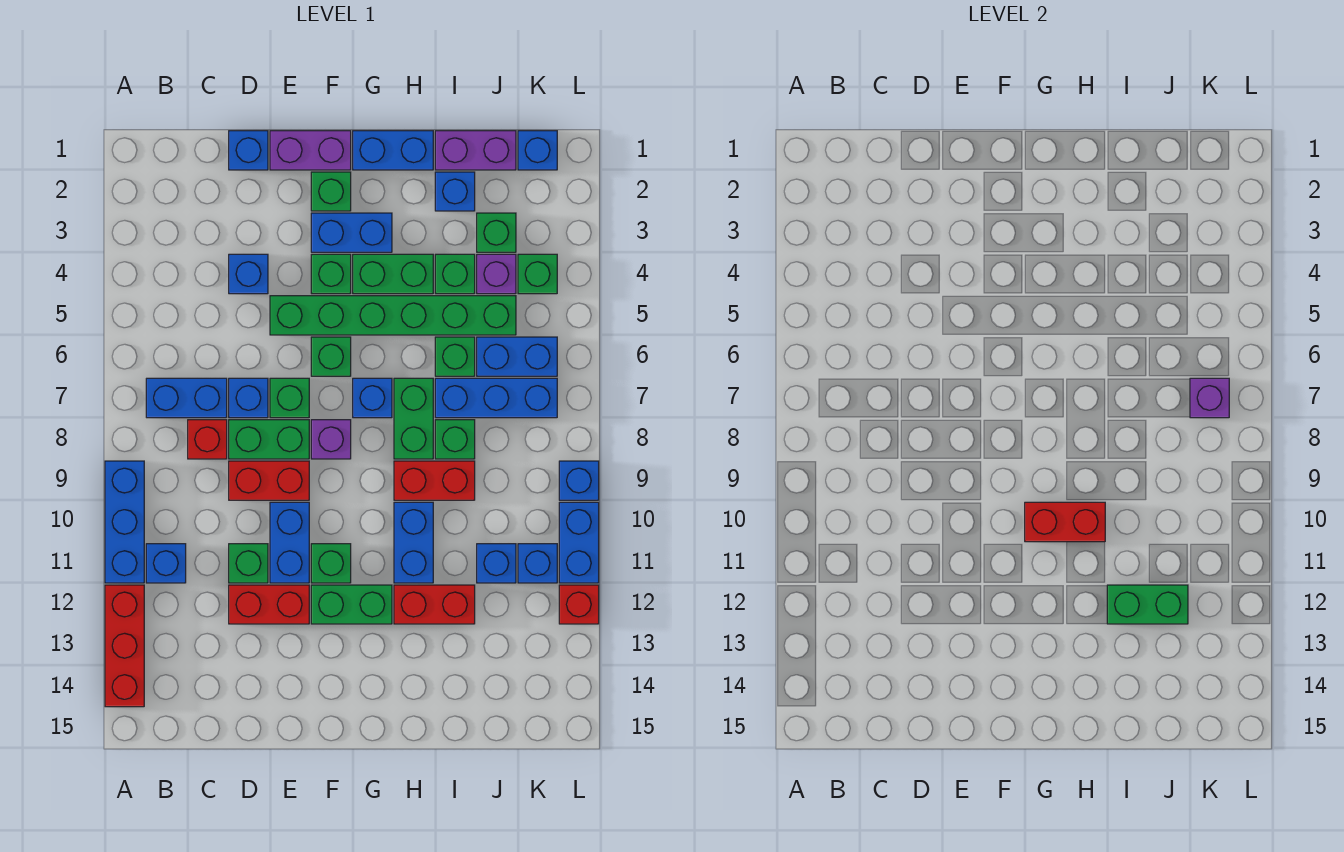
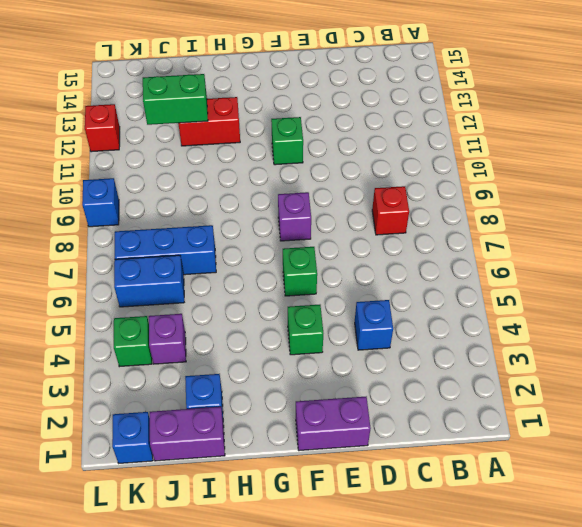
none -> blue 1x3 brick [105,461,144,583]
none -> red 1x3 brick [105,585,144,707]
none -> blue 1x2 brick [146,378,227,418]
none -> blue 1x1 brick [146,544,186,583]

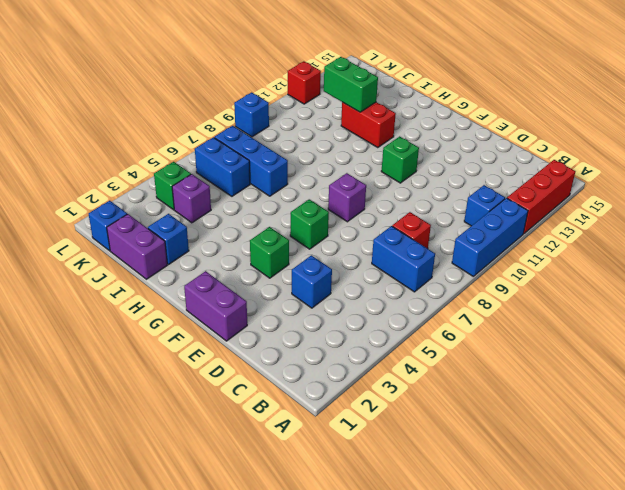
none -> blue 1x1 brick [229,131,268,170]
none -> blue 1x1 brick [229,378,268,418]
none -> green 1x2 brick [229,420,309,459]
none -> red 1x2 brick [229,461,309,500]

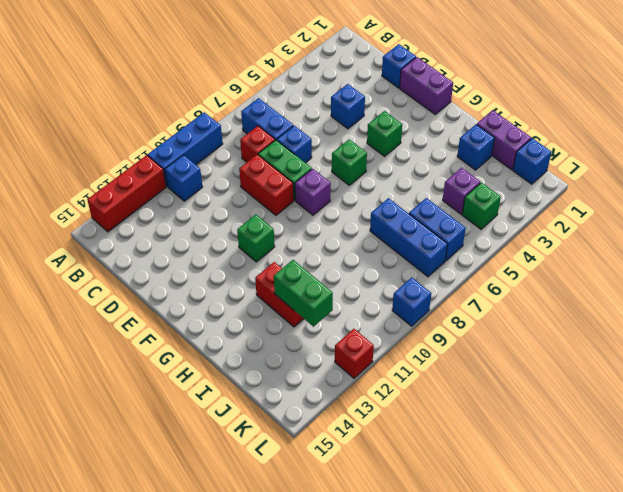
none -> green 1x1 brick [229,544,268,583]
none -> red 1x2 brick [229,585,309,624]
none -> green 1x6 brick [270,296,516,335]
none -> green 1x1 brick [270,378,309,418]

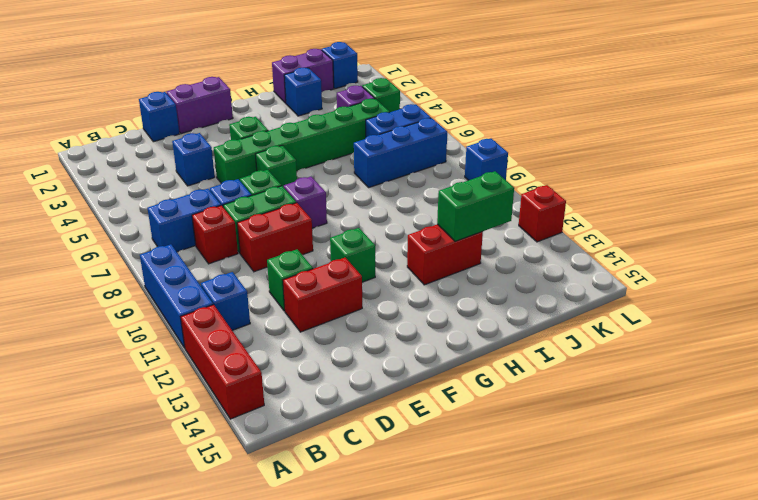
none -> blue 1x2 brick [270,502,309,583]
none -> green 1x1 brick [311,172,351,211]
none -> blue 1x2 brick [311,213,392,252]
none -> green 1x2 brick [311,585,392,624]

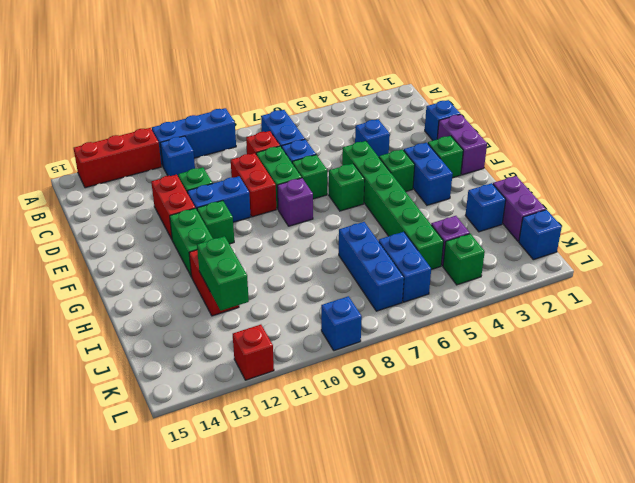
none -> blue 1x2 brick [353,131,433,170]
none -> green 1x2 brick [353,254,433,294]
none -> blue 1x1 brick [353,378,392,418]
none -> green 1x2 brick [394,378,433,459]

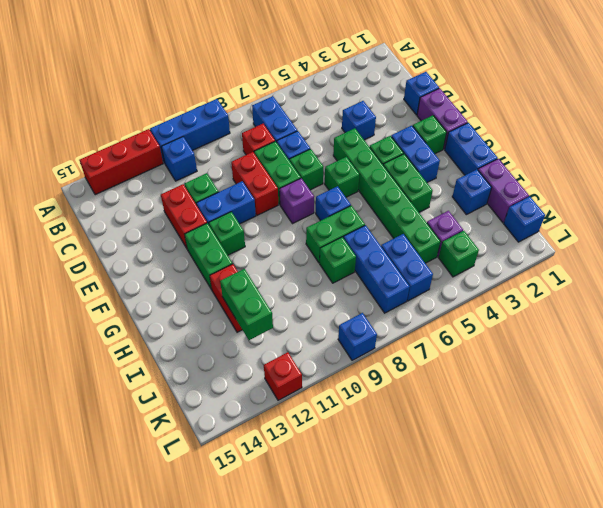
none -> red 1x2 brick [394,461,475,500]
none -> blue 1x2 brick [394,502,433,583]
none -> green 1x1 brick [435,254,475,294]
none -> green 1x1 brick [435,337,475,376]

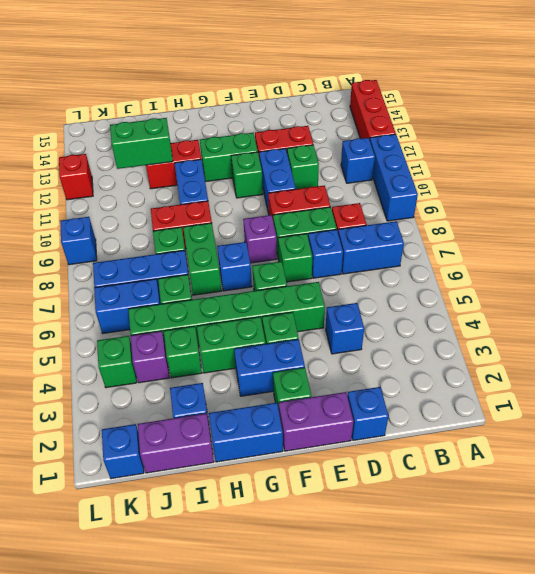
none -> green 1x1 brick [477,213,516,252]
none -> blue 1x1 brick [477,544,516,583]
none -> blue 1x1 brick [518,544,557,583]
none -> blue 1x2 brick [559,502,599,583]

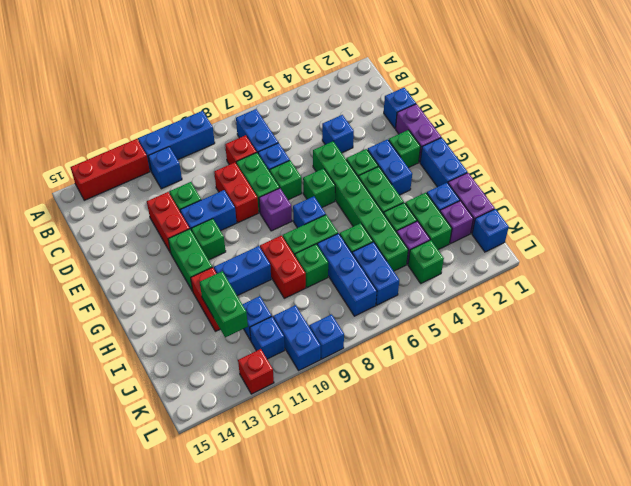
green 1x2 brick [405,193,452,250] -> green 1x1 brick [477,213,516,252]
purple 1x1 brick [440,201,473,244] -> purple 1x1 brick moved to [1190,378,1229,418]
blue 1x2 brick [273,305,321,371] -> blue 1x2 brick turned to [559,502,599,583]
none -> red 1x2 brick [1025,502,1105,542]

